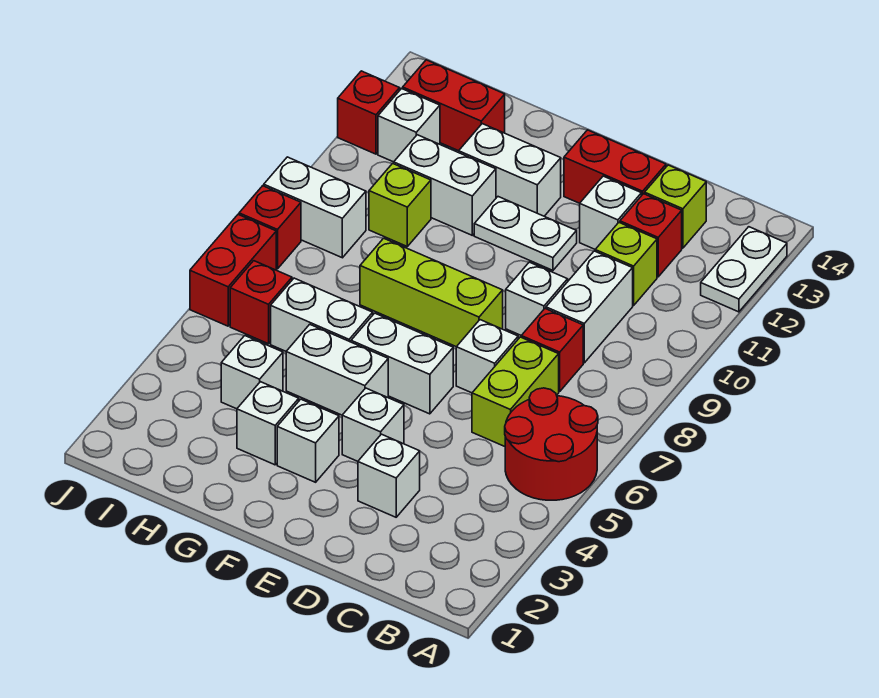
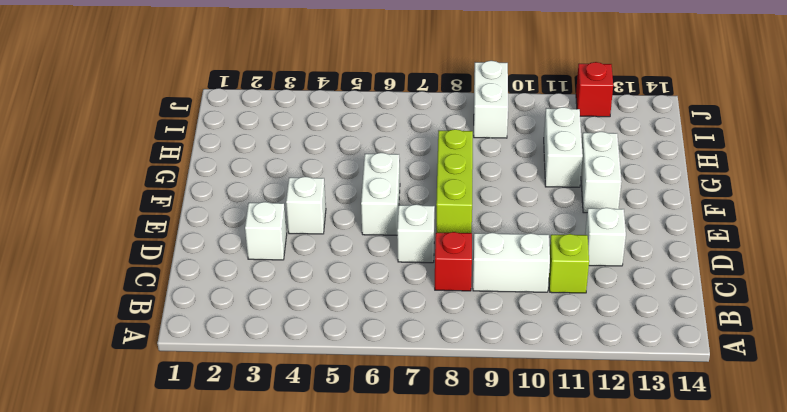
none -> red 2x2 round brick [505,388,598,500]
none -> white 1x2 plate [701,227,787,312]
none -> lime 1x2 brick [472,337,559,446]
none -> red 1x1 brick [620,194,682,277]

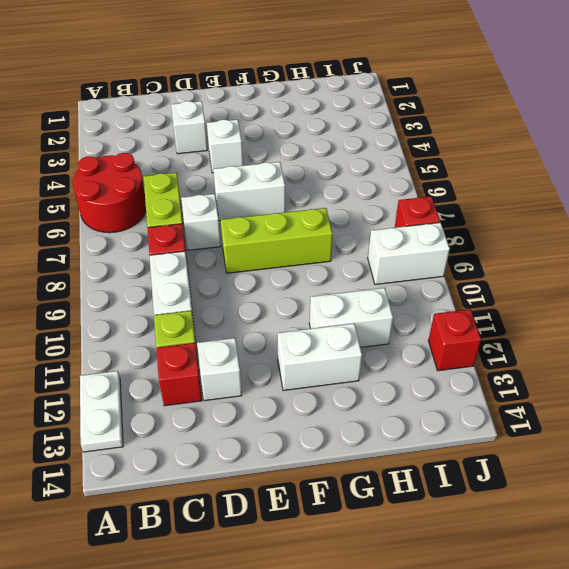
none -> lime 1x1 brick [645,165,706,248]
none -> white 1x1 brick [506,262,568,335]
none -> red 1x2 brick [564,130,666,203]
none -> white 1x2 plate [474,197,577,270]

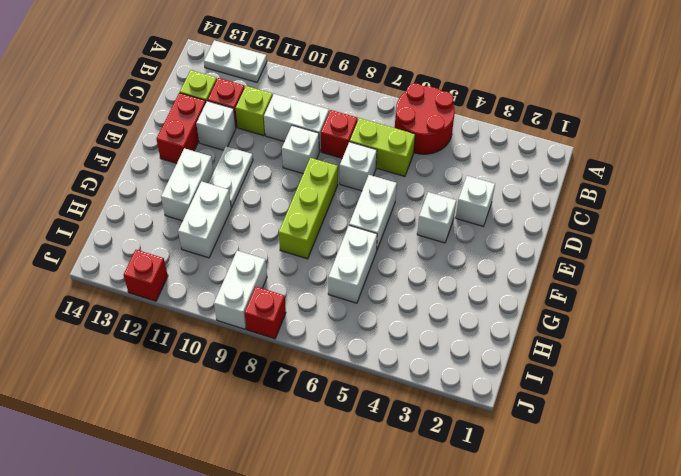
none -> white 1x1 brick [277,399,339,482]
none -> white 1x2 brick [286,324,388,415]
none -> white 1x1 brick [237,382,299,465]
none -> white 1x1 brick [221,336,283,409]

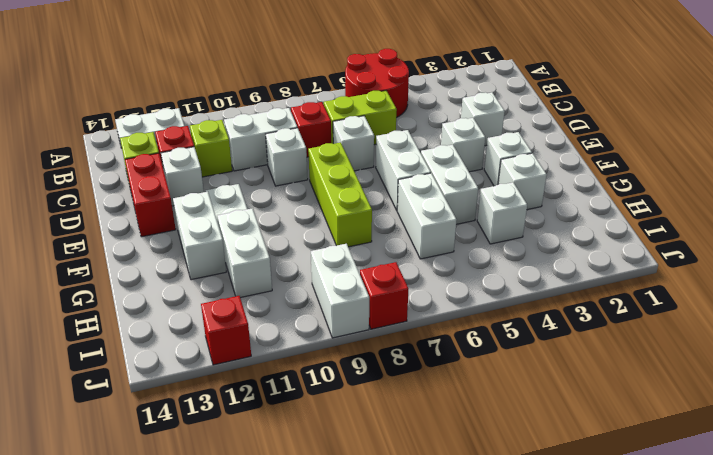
none -> lime 1x1 brick [369,163,431,246]
none -> red 1x2 brick [403,60,505,151]
none -> red 1x1 brick [230,261,292,344]
none -> white 1x1 brick [378,89,440,162]

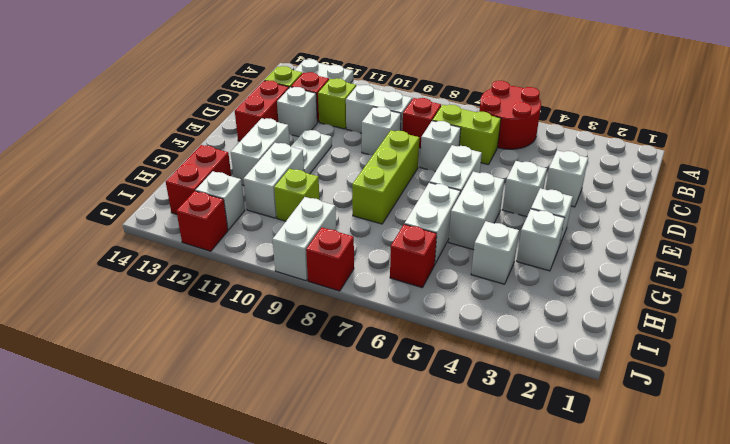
none -> red 1x2 brick [190,215,276,326]

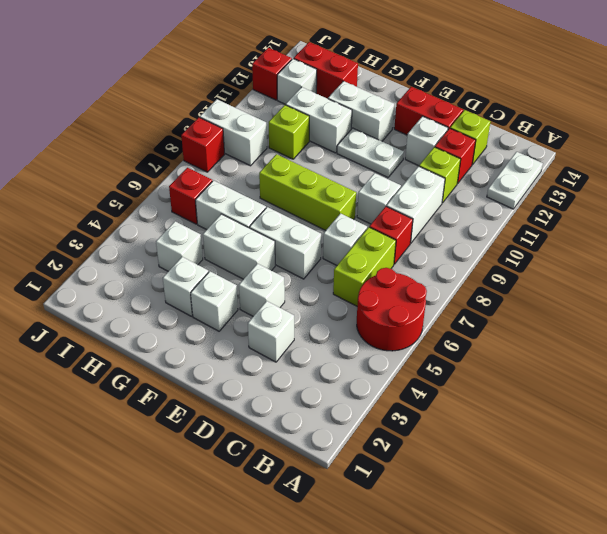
none -> red 1x2 brick [190,215,276,326]

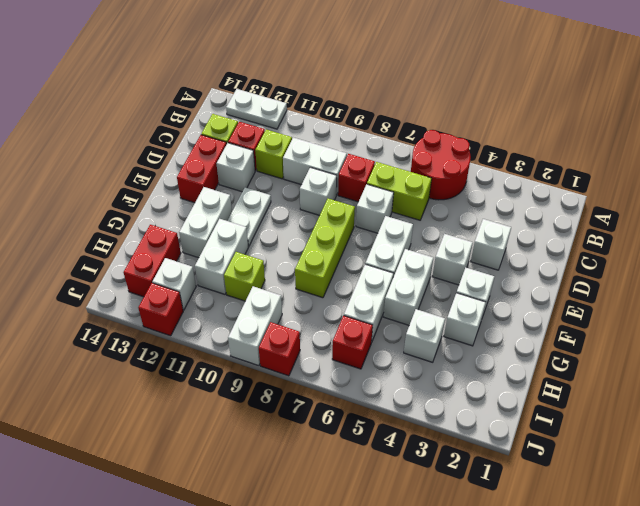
none -> red 1x2 brick [190,215,276,326]

